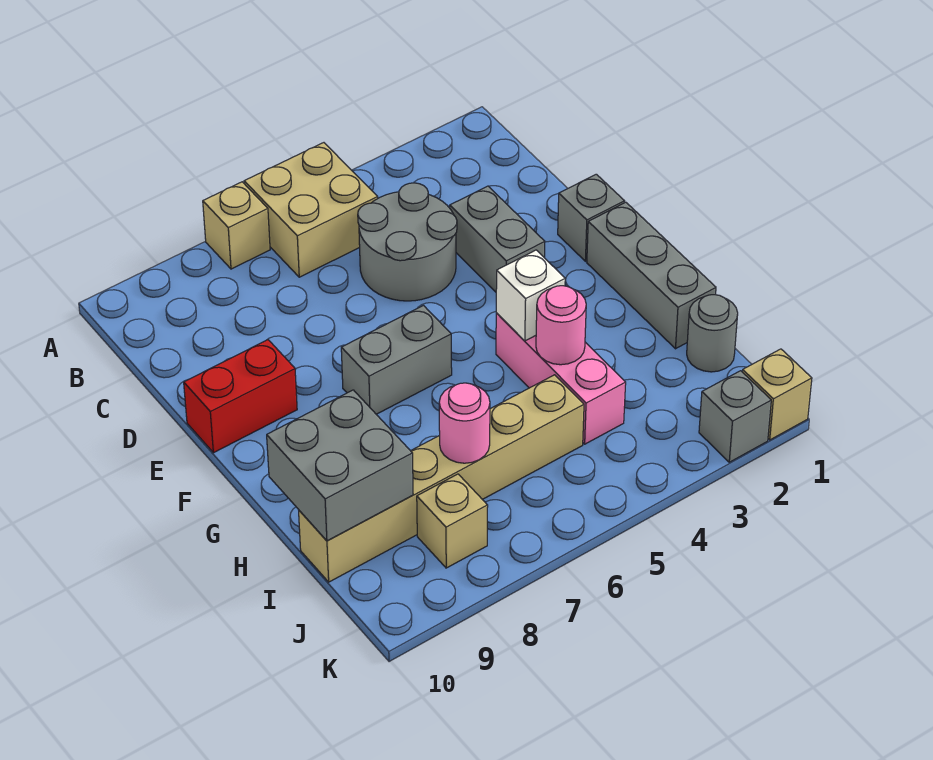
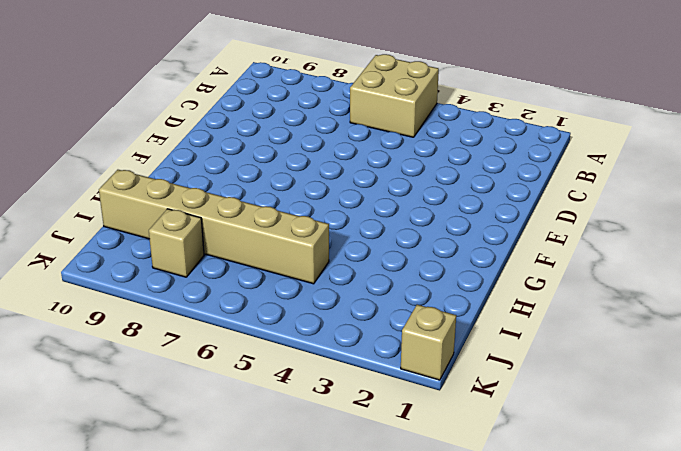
none -> tan 1x1 brick [203,182,270,269]
none -> grey 2x2 round brick [358,183,457,301]
none -> grey 1x2 brick [450,186,545,292]

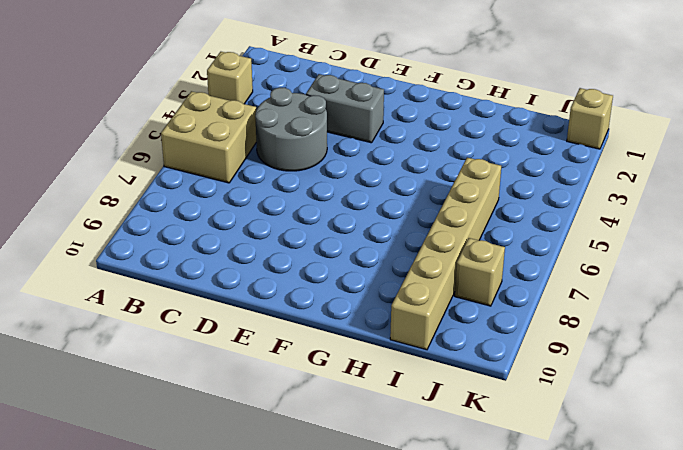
tan 1x1 brick [207,52,253,104] -> tan 1x1 brick moved to [203,182,270,269]
none -> grey 1x1 brick [558,174,625,261]
none -> red 1x2 brick [184,340,297,453]
none -> grey 1x3 brick [587,202,716,349]

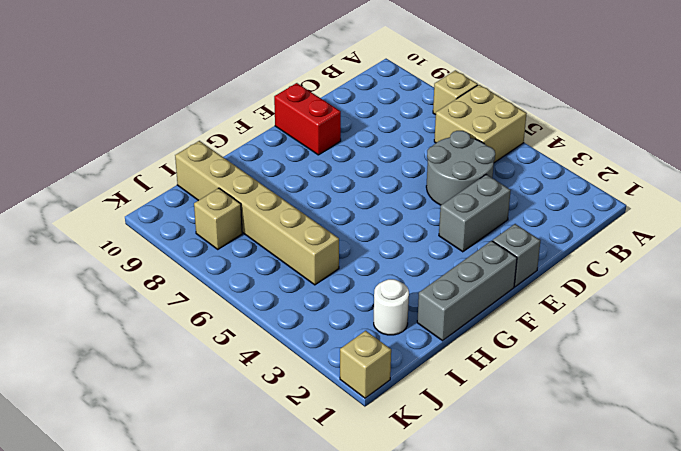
white 1x1 round brick [374,279,409,335] -> none
none -> grey 1x2 brick [341,305,452,414]
none -> pink 1x3 brick [496,313,626,444]
none -> grey 1x1 round brick [687,295,738,372]

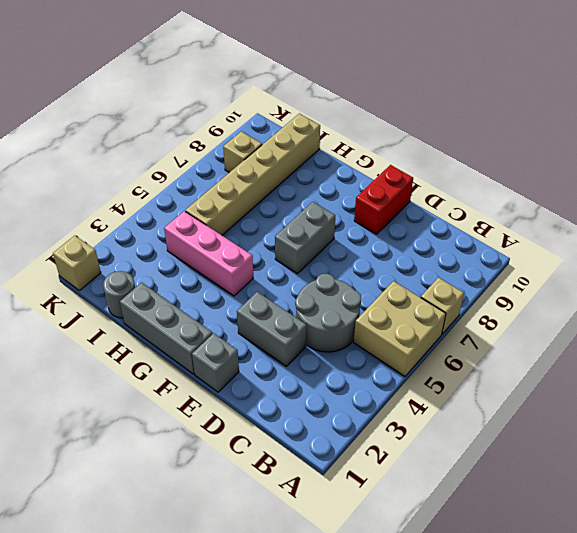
none -> grey 1x1 brick [699,371,771,462]
none -> white 1x1 brick [496,250,565,341]
none -> pink 1x1 round brick [536,286,586,365]

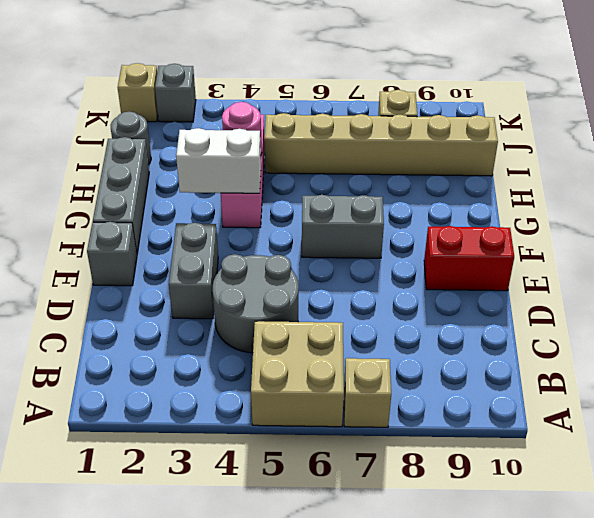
white 1x2 brick [176,128,261,193] -> white 1x1 brick [496,250,565,341]
none -> grey 2x2 brick [267,390,413,541]
none -> pink 1x1 round brick [439,383,490,463]

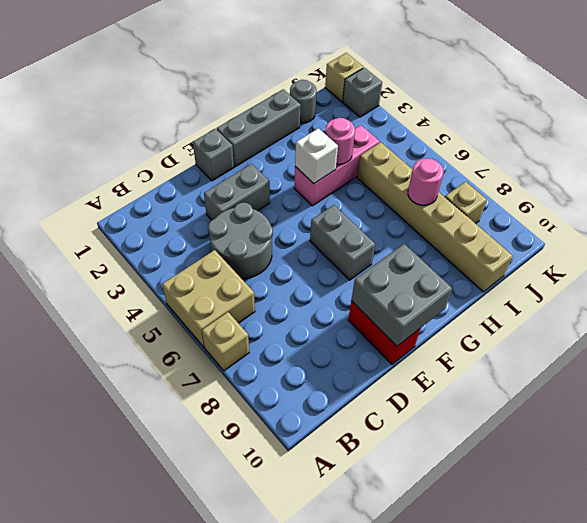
grey 2x2 brick [351,244,452,346] -> grey 2x2 brick moved to [267,390,413,541]

